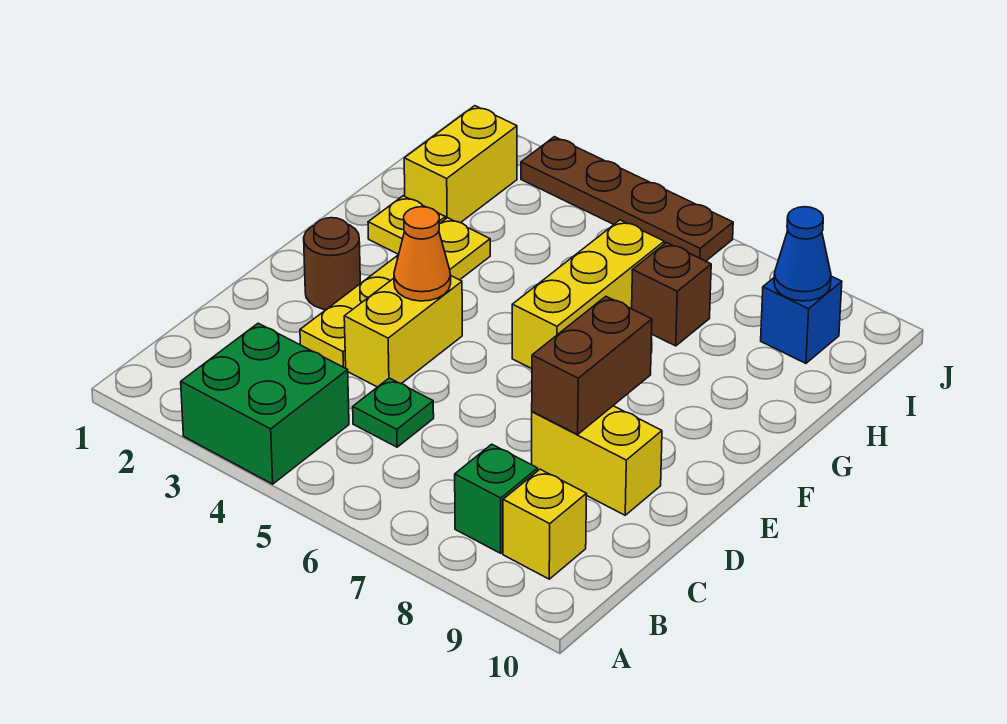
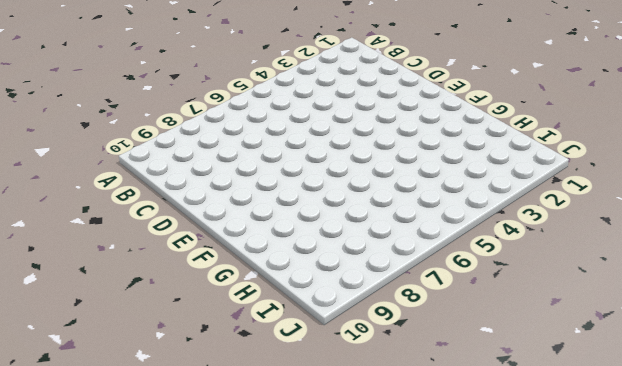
none -> green 2x2 brick [181,323,349,484]
none -> green 1x1 brick [455,444,538,553]
none -> yellow 1x1 brick [503,469,586,579]

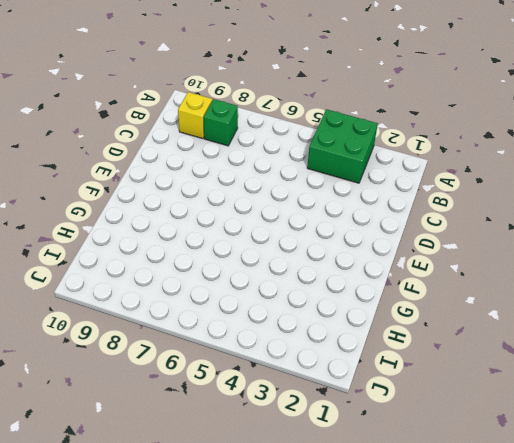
none -> green 1x1 plate [353,378,434,447]
none -> yellow 1x4 plate [300,218,490,368]
none -> yellow 1x2 brick [344,275,462,387]

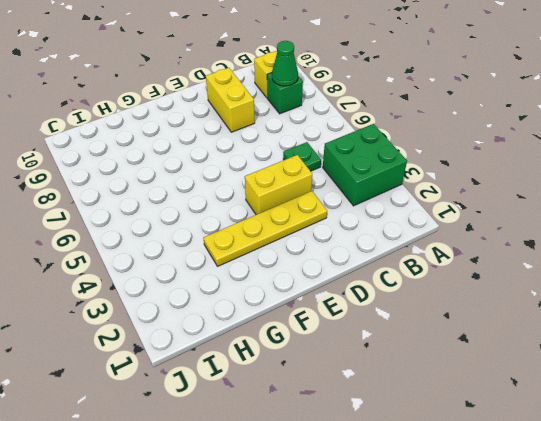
green 1x1 cone [272,41,298,86] -> none
none -> brown 1x1 round brick [304,218,360,309]
none -> yellow 1x3 brick [512,220,664,369]
none -> yellow 1x1 plate [368,196,445,254]

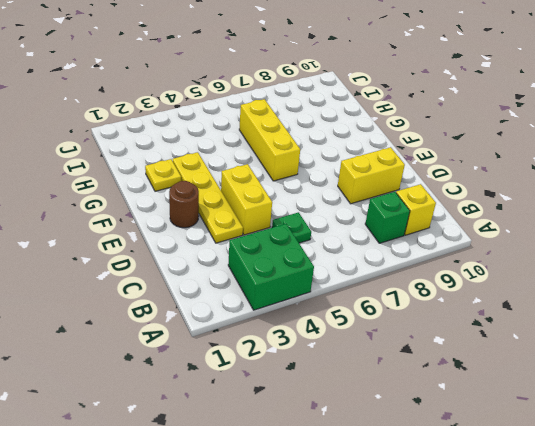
none -> yellow 1x2 brick [404,106,517,223]
none -> brown 1x1 brick [632,242,711,346]
none -> blue 1x1 brick [761,276,842,363]

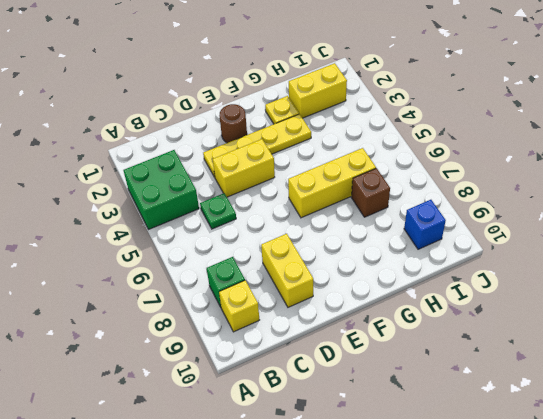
none -> brown 1x4 plate [521,137,733,261]
none -> brown 1x2 brick [532,297,652,434]
none -> orange 1x1 cone [394,207,451,301]

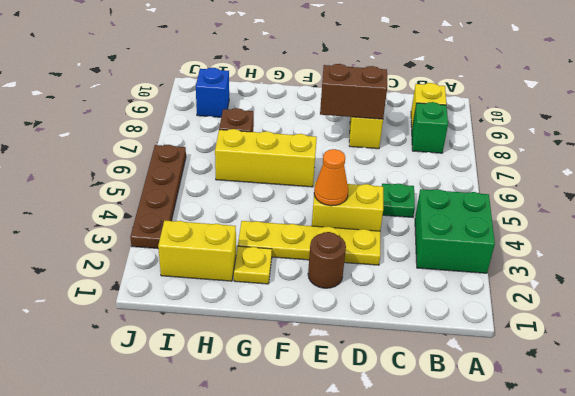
none -> blue 1x1 cone [774,207,831,301]

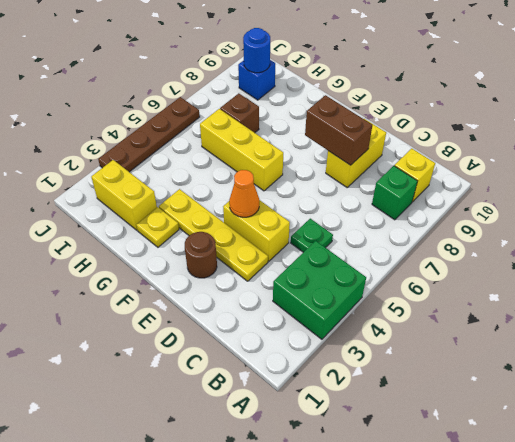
blue 1x1 round brick [243,28,270,73] -> blue 1x1 cone [774,207,831,301]

